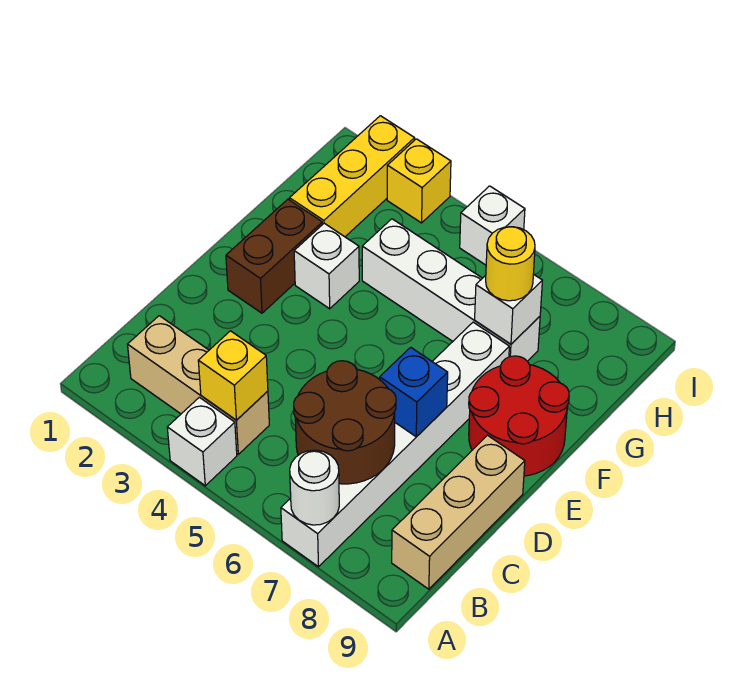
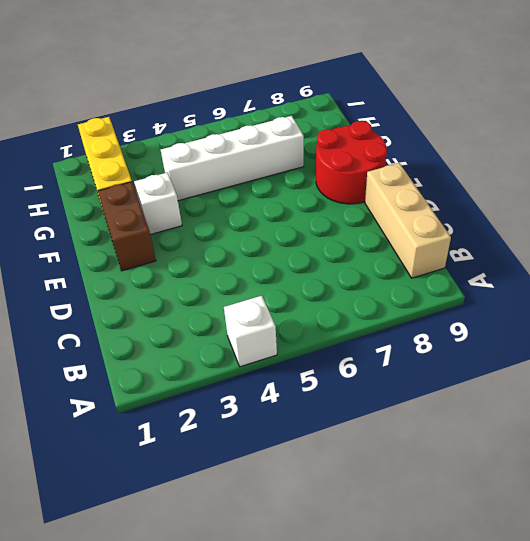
none -> white 1x6 brick [281,322,509,567]
none -> tan 1x3 brick [128,316,269,454]
none -> yellow 1x1 brick [387,139,451,223]

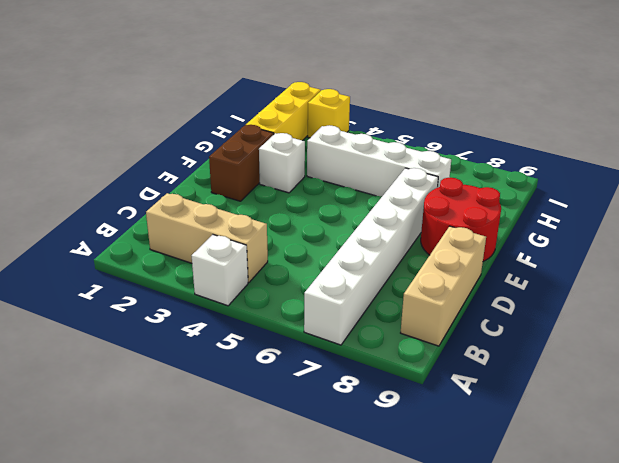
none -> white 1x1 brick [460,186,525,265]
none -> white 1x1 round brick [290,450,339,525]
none -> yellow 1x1 brick [198,331,268,420]

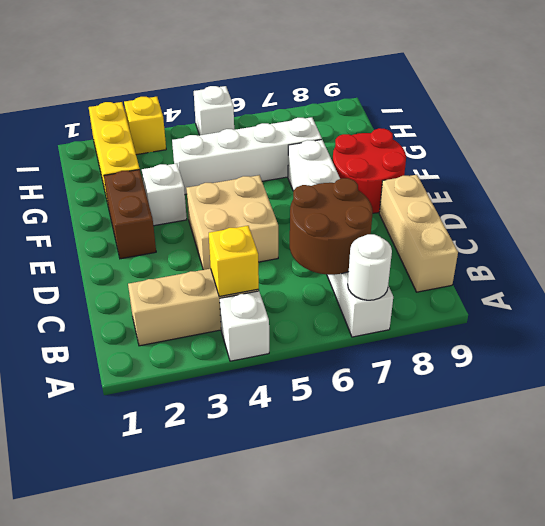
tan 2x2 brick [186,175,278,270] -> none
none -> blue 1x1 brick [380,347,448,437]
none -> white 1x1 brick [475,274,542,344]
none -> yellow 1x1 round brick [486,227,535,301]

